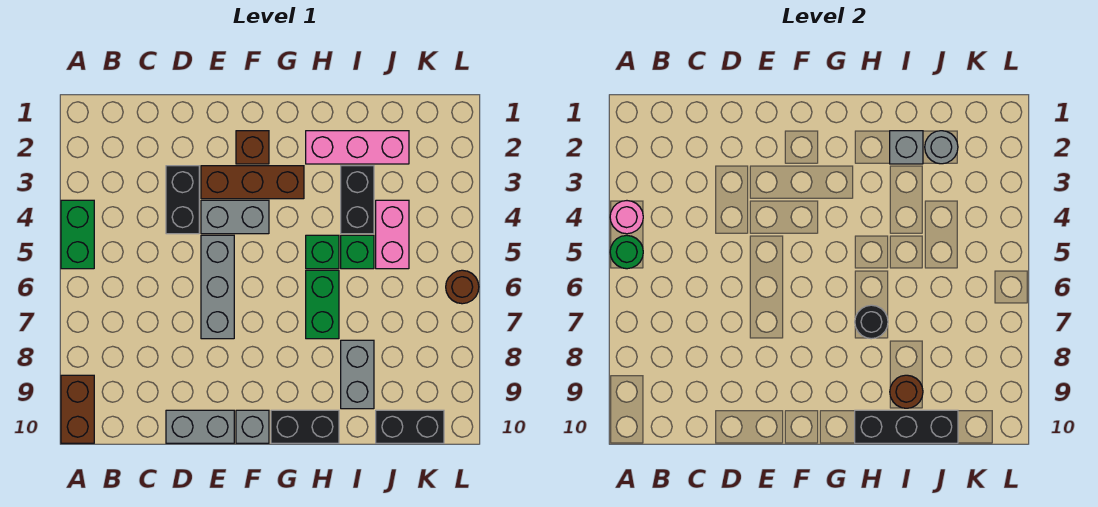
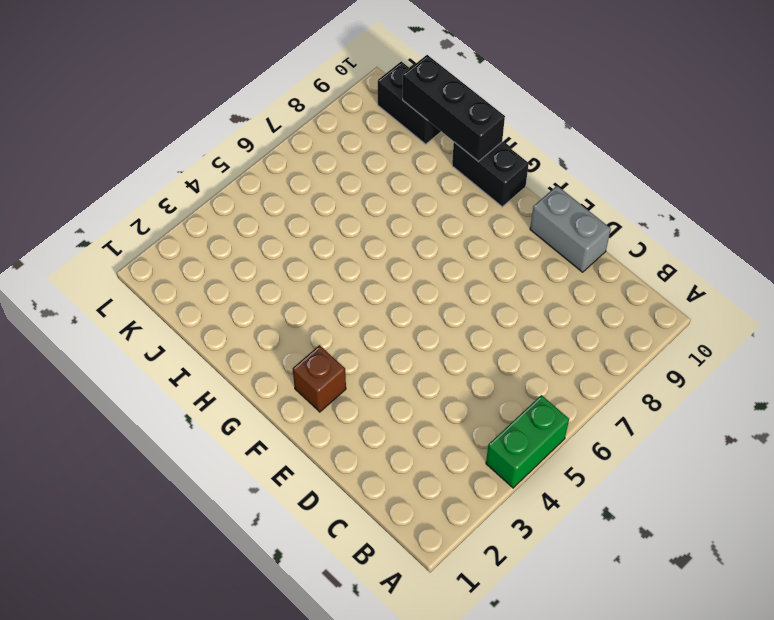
none -> brown 1x2 brick [61,375,94,443]
none -> black 1x2 brick [166,166,199,234]
none -> brown 1x3 brick [201,166,304,199]

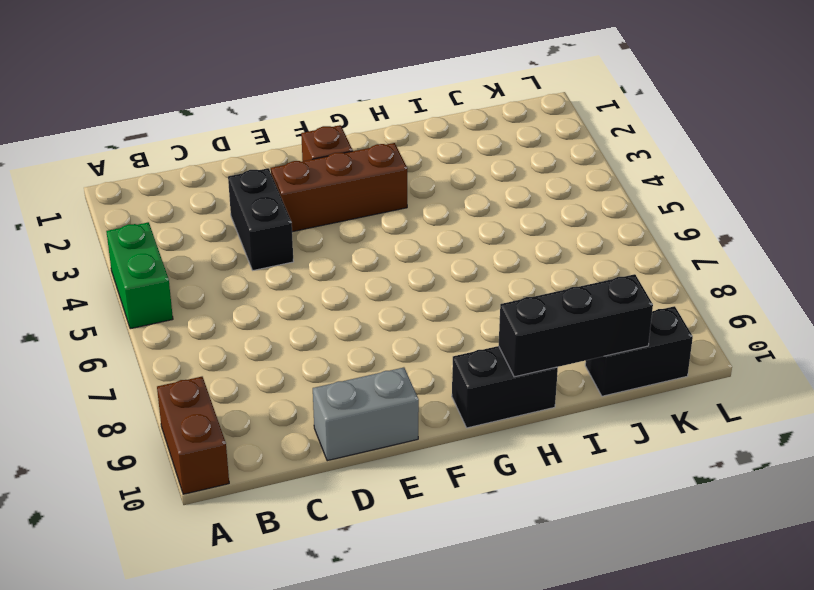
none -> grey 1x2 brick [201,200,269,234]
none -> grey 1x3 brick [201,235,234,339]
none -> grey 1x1 brick [236,410,269,443]

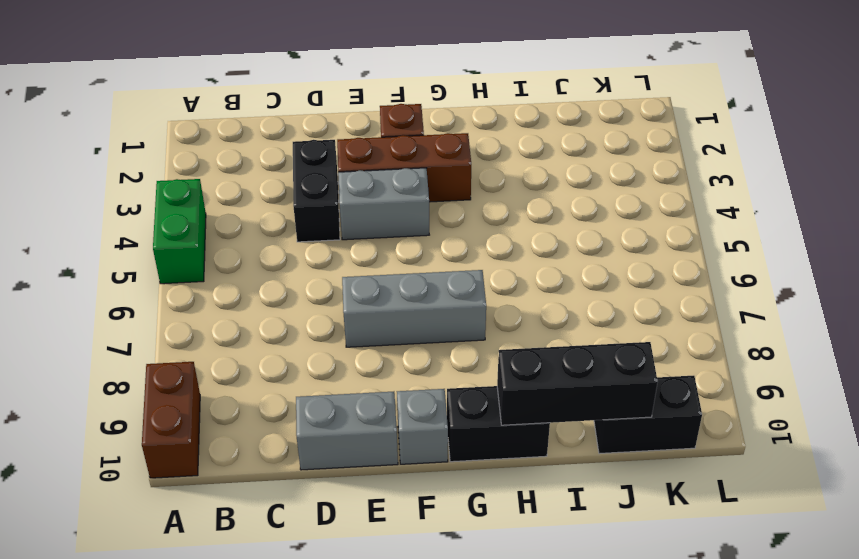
grey 1x3 brick [342,270,486,347] -> grey 1x3 brick turned to [201,235,234,339]
none -> pink 1x3 brick [306,131,409,164]
none -> green 1x1 brick [306,235,339,269]
none -> green 1x2 brick [306,270,339,339]

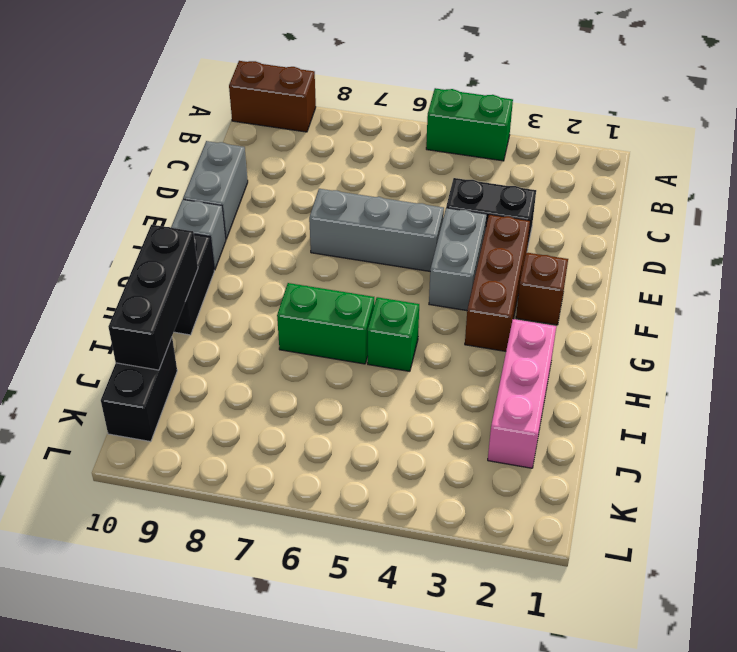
none -> black 1x2 brick [341,166,374,234]
none -> green 1x1 brick [341,235,374,269]
none -> grey 1x2 brick [341,340,374,409]

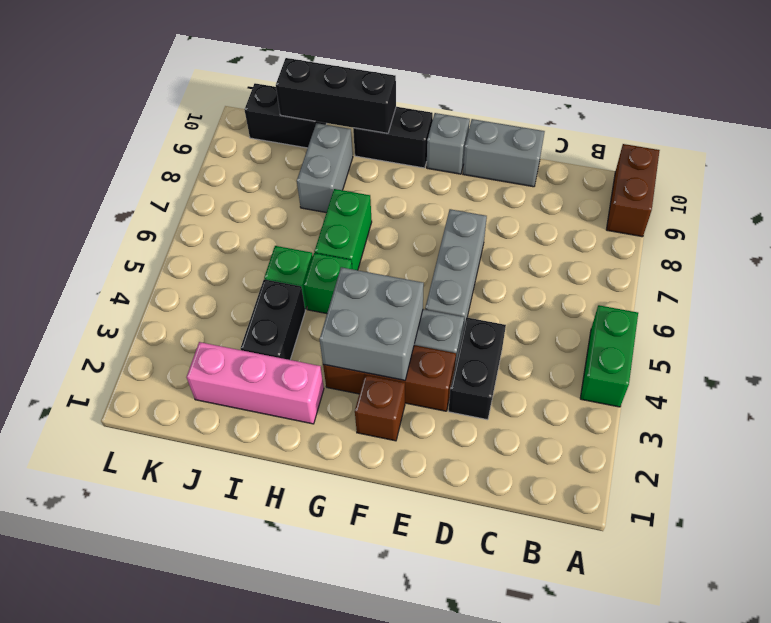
grey 2x2 brick [320,267,424,380] -> none
none -> pink 1x2 brick [376,200,409,269]
none -> brown 1x1 round brick [446,270,479,304]
none -> pink 1x1 round brick [610,201,643,234]

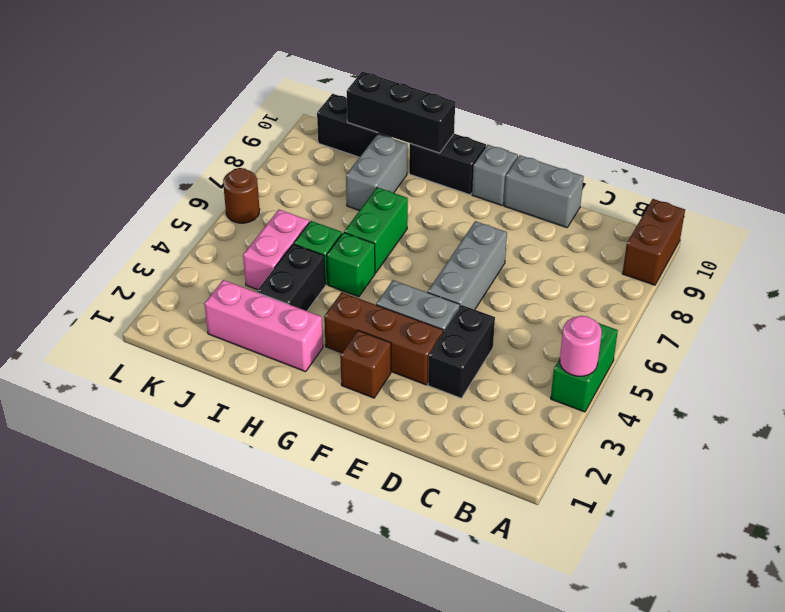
none -> green 1x1 round brick [610,235,643,269]
none -> black 1x1 round brick [855,305,888,339]
none -> grey 1x1 brick [890,131,923,164]

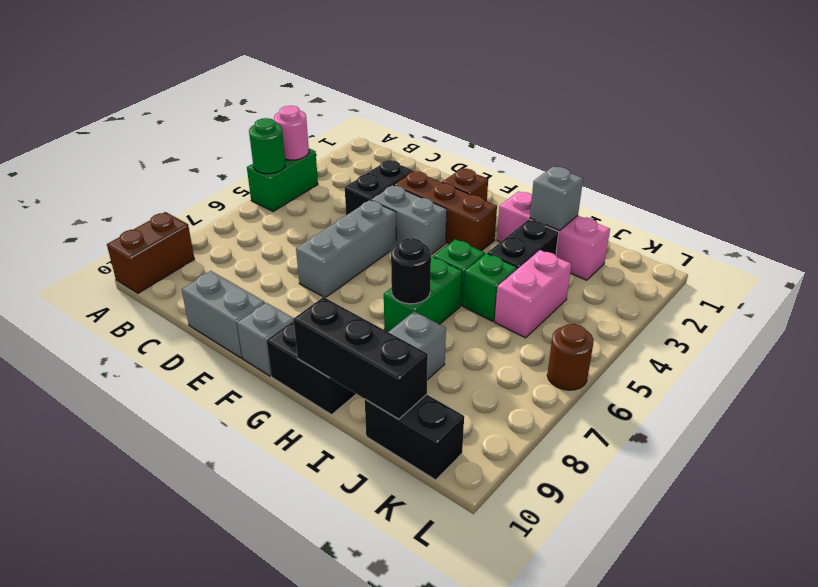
none -> brown 1x1 round brick [890,375,923,408]
none -> grey 1x1 round brick [925,131,958,164]

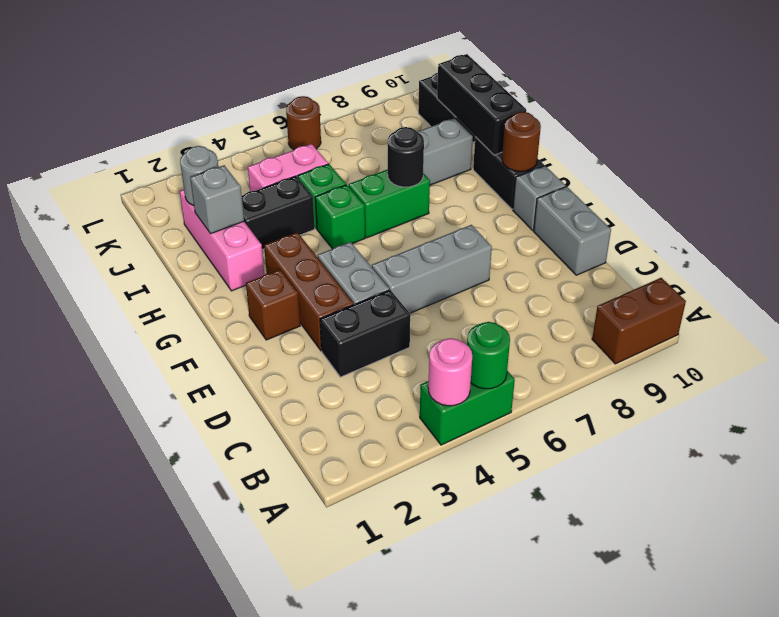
brown 1x1 round brick [502,112,541,171] -> brown 1x1 round brick moved to [890,375,923,408]

